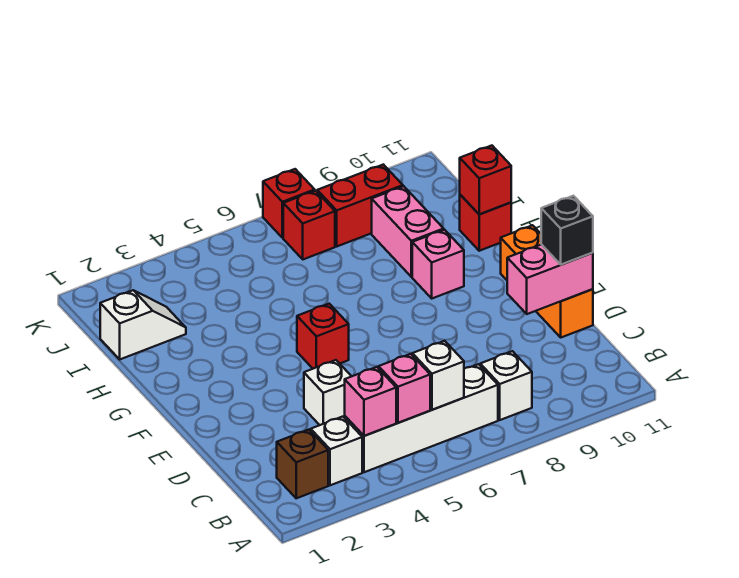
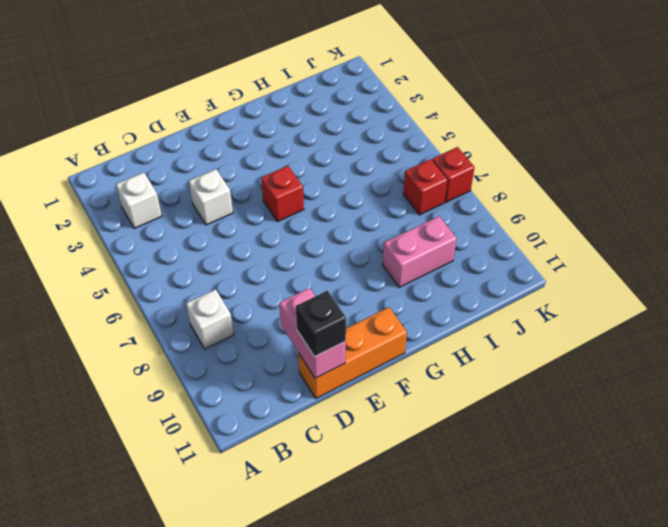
none -> brown 1x1 brick [277,430,328,498]
none -> white 1x4 brick [345,364,498,472]
none -> pink 1x1 brick [412,230,464,298]

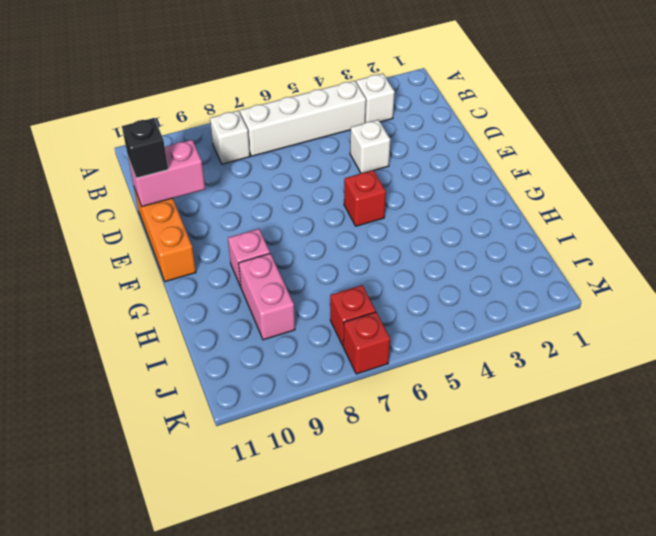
none -> brown 1x1 brick [277,430,328,498]
none -> red 1x1 brick [460,195,511,251]
none -> white 1x2 slope [100,290,186,359]

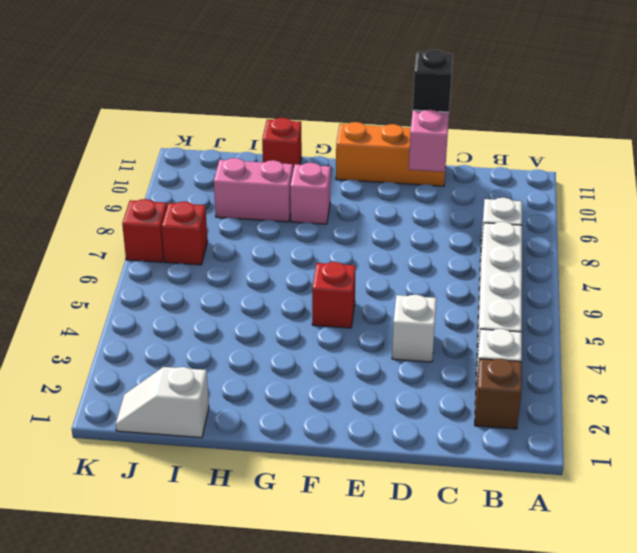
white 1x2 slope [116,367,209,438] -> white 1x2 slope turned to [100,290,186,359]
none -> red 1x2 brick [317,165,403,246]
none -> pink 1x1 brick [345,367,396,436]
none -> pink 1x1 brick [379,354,430,423]

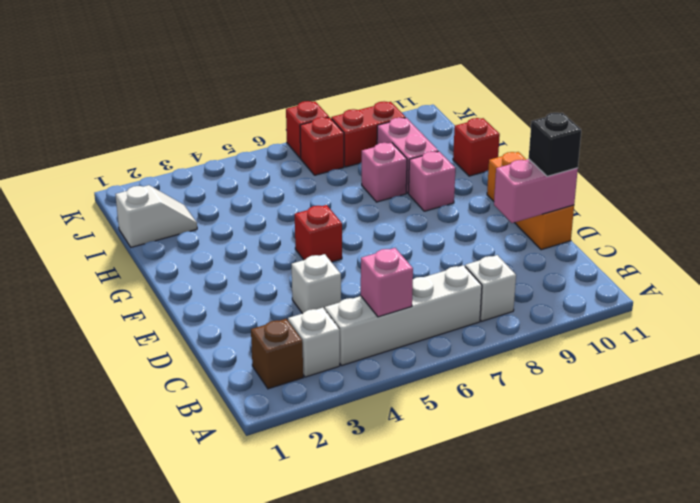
pink 1x1 brick [362,143,407,202] -> pink 1x1 brick moved to [345,367,396,436]
none -> white 1x1 brick [412,341,464,410]
none -> red 1x1 brick [460,146,511,214]

